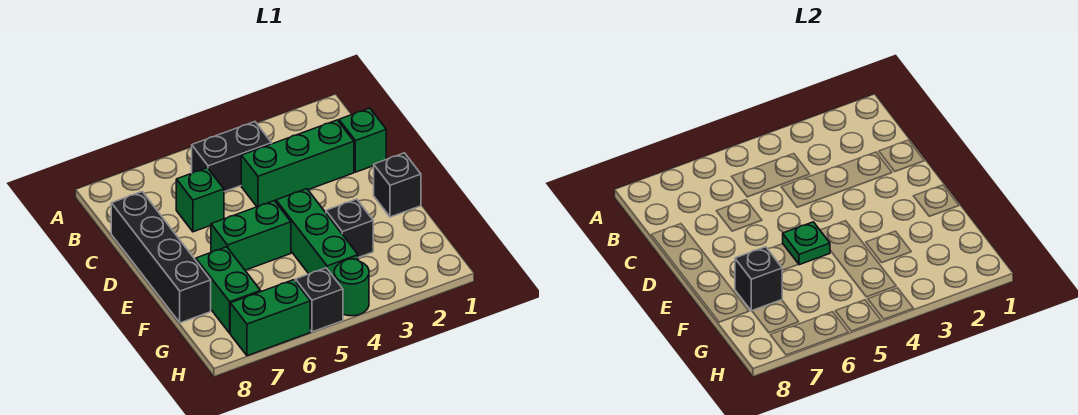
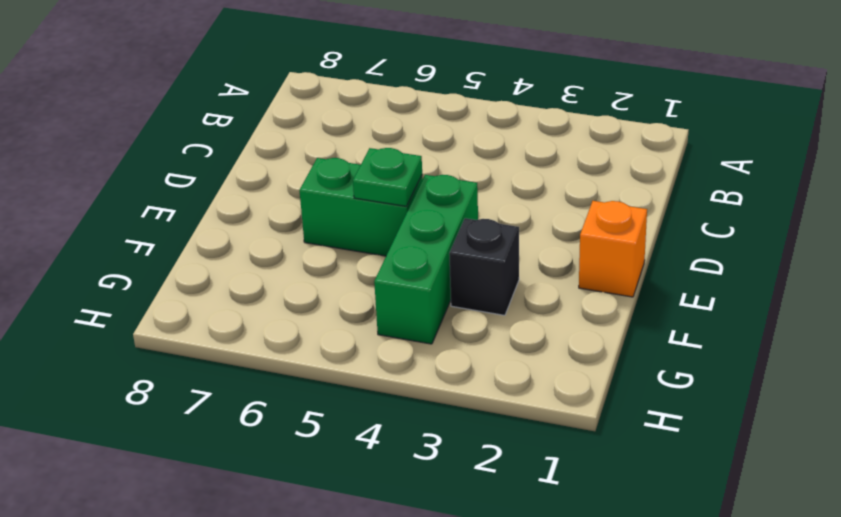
orange 1x1 brick [579,201,647,297] -> black 1x1 brick [374,153,421,217]
none -> black 1x2 brick [192,122,272,192]
none -> green 1x1 brick [339,108,386,172]
none -> green 1x3 brick [241,120,354,207]

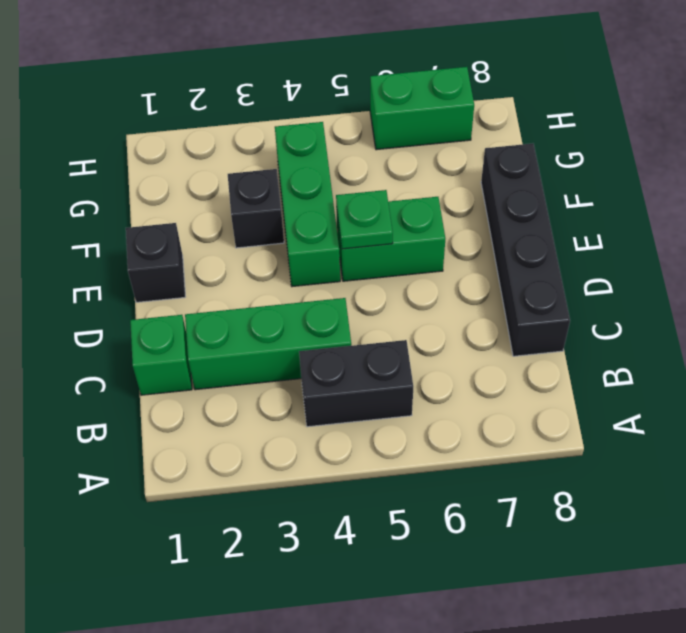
none -> green 1x1 brick [176,168,224,232]
none -> green 1x2 brick [196,247,261,333]
none -> green 1x1 round brick [334,259,369,316]

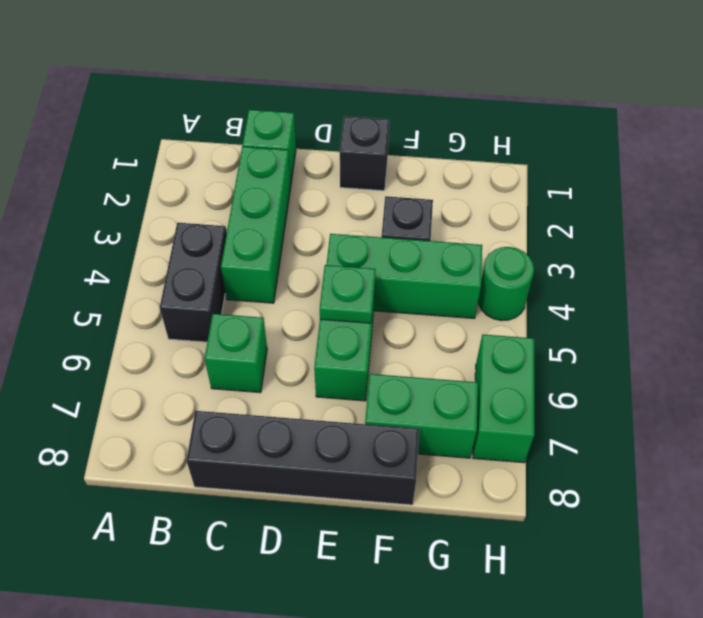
none -> black 1x1 brick [295,268,343,332]
none -> black 1x1 brick [735,247,782,311]

